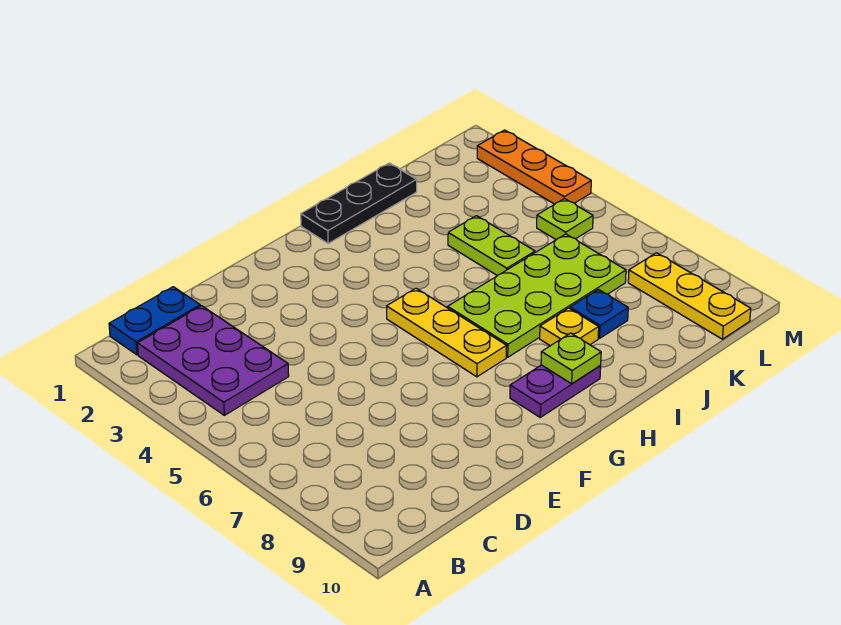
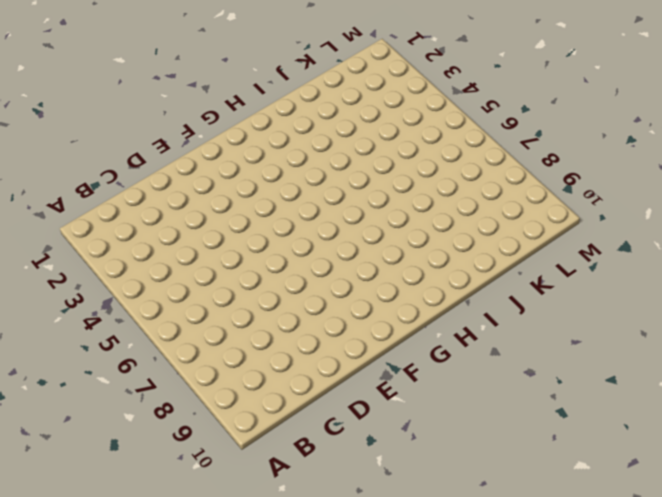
none -> blue 1x2 plate [109,287,200,355]
none -> purple 2x3 plate [138,306,289,415]
none -> yellow 1x3 plate [387,288,507,377]

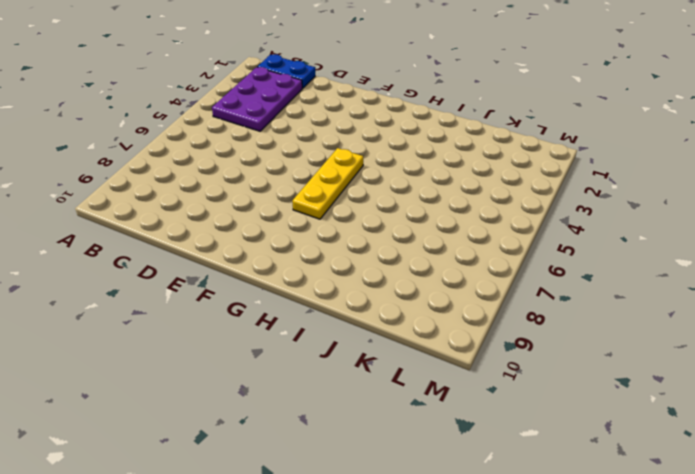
none -> purple 1x2 plate [510,365,601,417]
none -> black 1x3 plate [301,163,417,244]
none -> lime 2x4 plate [448,234,626,357]

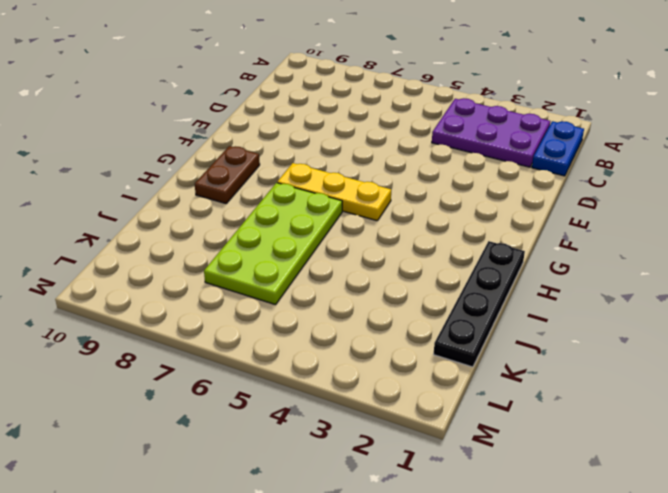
brown 1x2 plate [195,146,260,204] -> purple 1x2 plate [510,365,601,417]
black 1x4 plate [434,241,525,367] -> black 1x3 plate [301,163,417,244]
none -> yellow 1x1 plate [540,308,599,346]
none -> lime 1x2 plate [448,216,535,276]
none -> blue 1x1 plate [570,289,628,338]

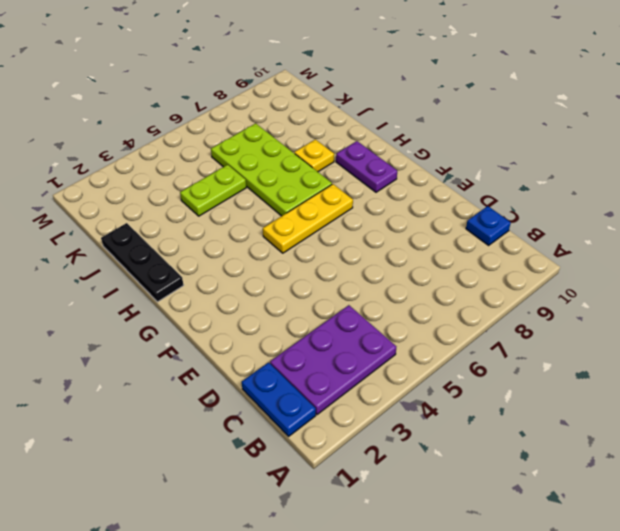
blue 1x1 plate [466,206,511,245] -> blue 1x1 plate moved to [570,289,628,338]
none -> lime 1x1 plate [537,199,593,240]
none -> yellow 1x3 plate [628,253,751,339]
none -> orange 1x3 plate [477,130,591,204]

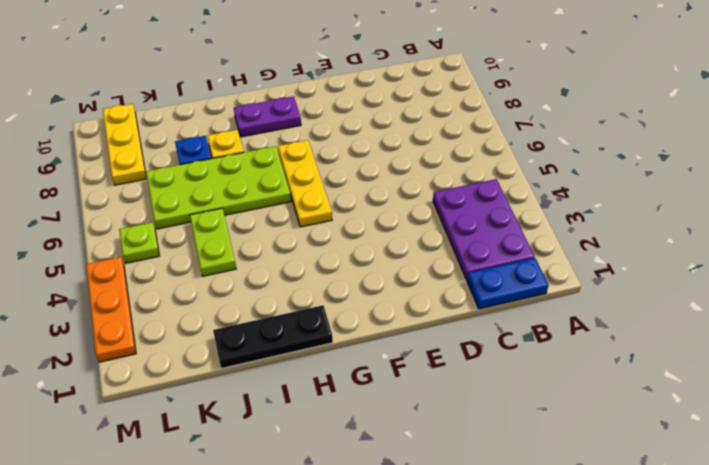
none -> lime 1x1 plate [541,333,601,384]

